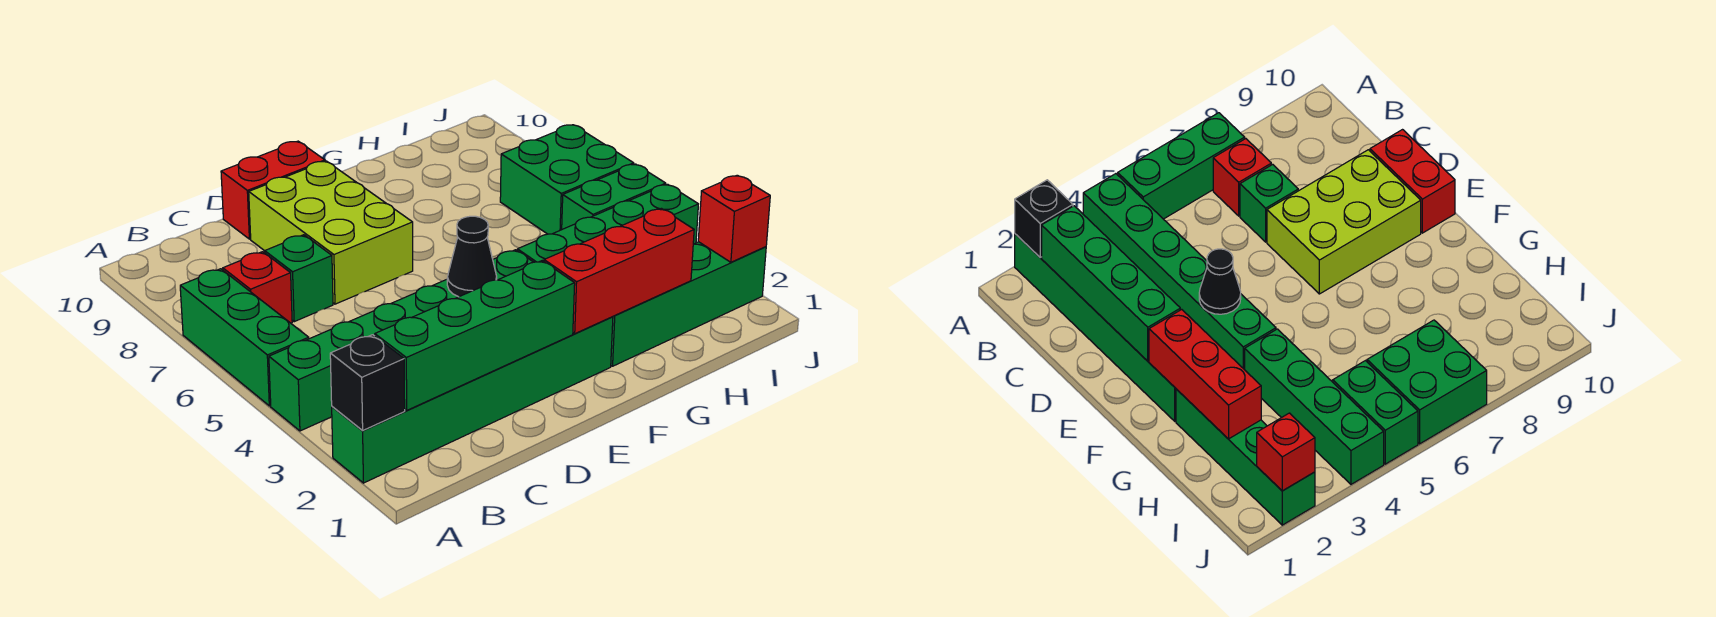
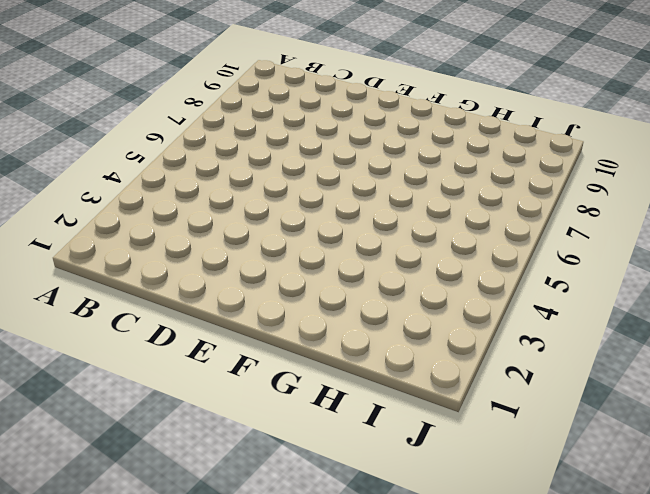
none -> green 1x6 brick [332,317,613,483]
none -> green 1x6 brick [269,250,533,431]
none -> green 1x3 brick [180,269,309,406]

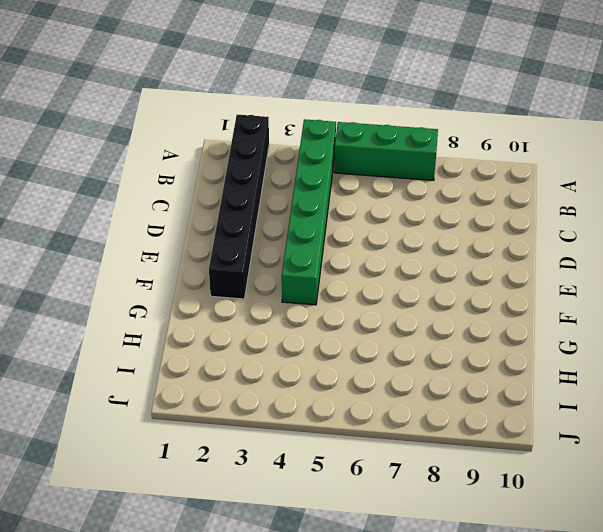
black 1x6 brick [209,115,269,299] -> green 1x6 brick [332,317,613,483]
none -> red 1x1 brick [223,252,292,323]
none -> green 1x1 brick [265,235,333,322]
none -> lime 2x3 brick [249,161,413,304]

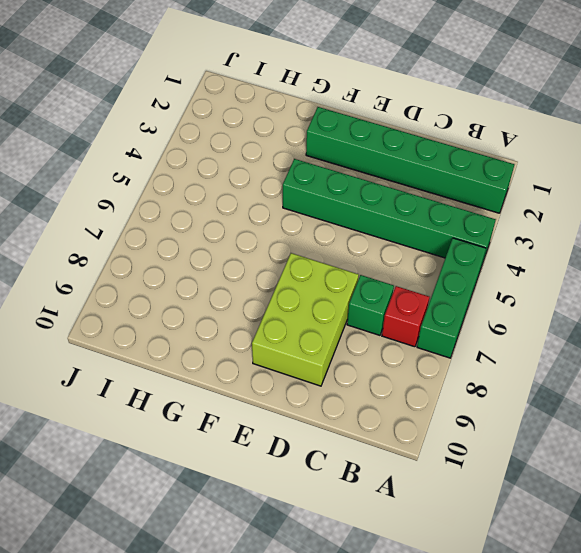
none -> red 1x2 brick [221,141,325,239]
none -> green 1x4 brick [611,242,766,366]
none -> green 1x4 brick [517,184,698,262]

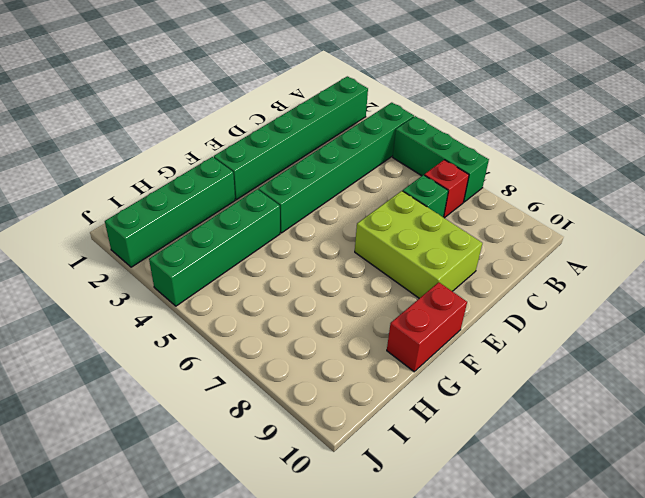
red 1x2 brick [387,282,467,372] -> red 1x2 brick moved to [221,141,325,239]
none -> green 1x2 brick [562,164,666,229]
none -> green 2x2 brick [500,125,634,234]
none -> black 1x1 brick [330,335,405,430]

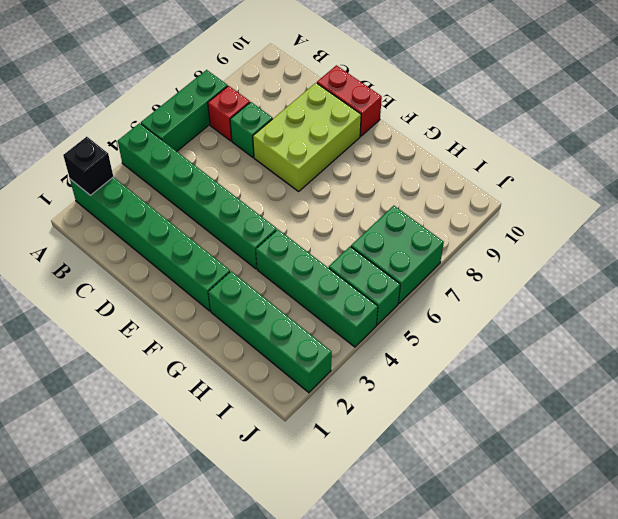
none -> green 1x4 brick [375,261,575,410]
none -> black 1x1 cone [447,216,497,297]
none -> red 1x3 brick [544,208,694,334]

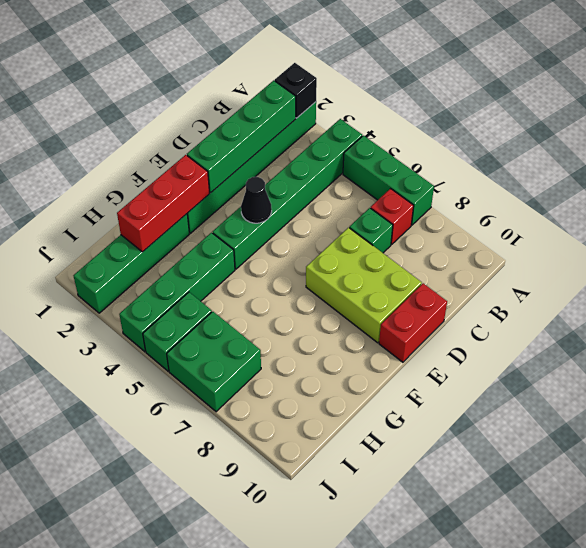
none -> red 1x1 brick [698,175,770,262]

